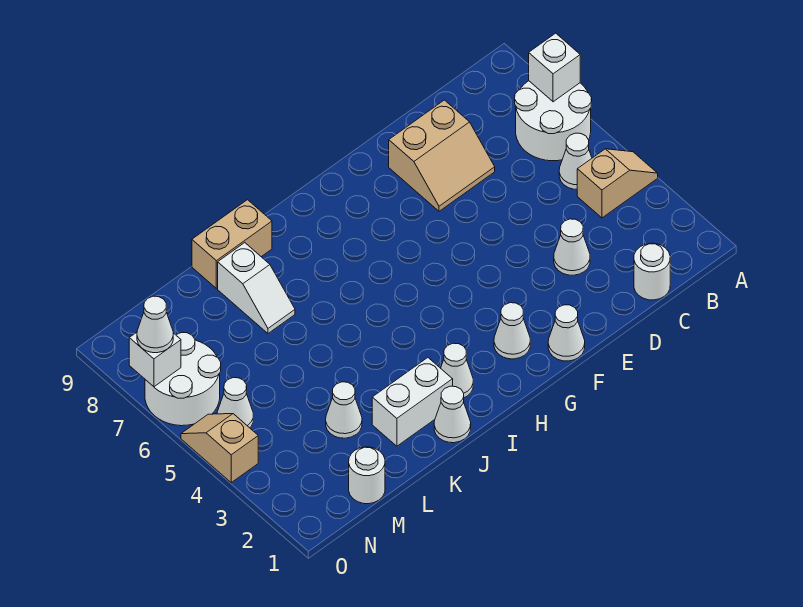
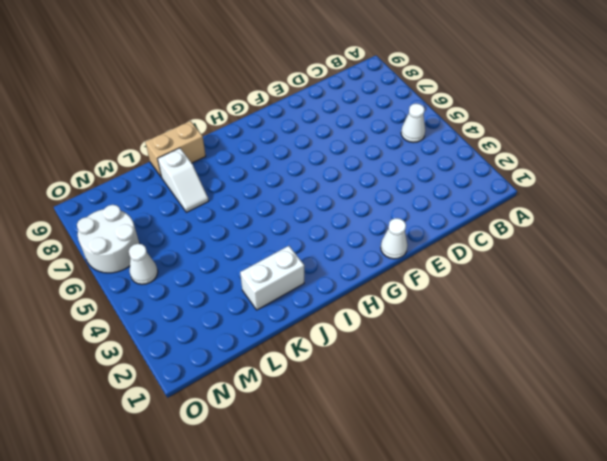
none -> tan 1x2 slope [577,149,658,218]
none -> white 2x2 round brick [515,81,592,161]
none -> white 1x1 round brick [634,243,670,300]

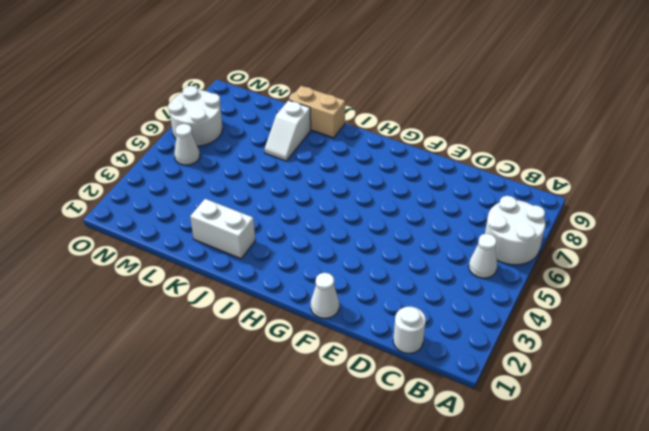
none -> tan 1x2 slope [577,149,658,218]
none -> white 1x1 cone [554,219,590,275]
none -> tan 2x2 slope [389,100,495,211]

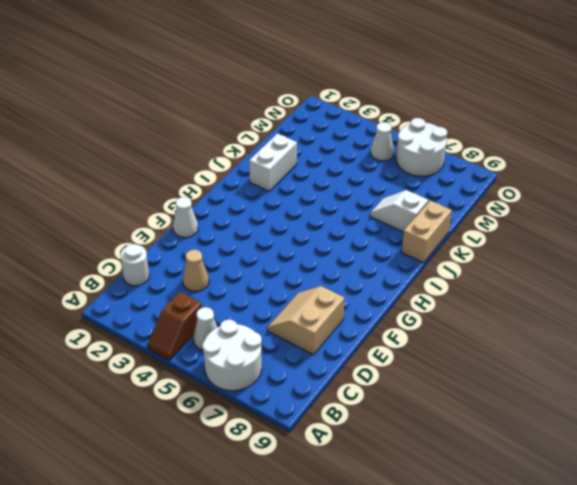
brown 1x2 slope [148,292,202,360] -> tan 1x2 slope [577,149,658,218]
tan 1x1 cone [183,250,209,292] -> white 1x1 cone [554,219,590,275]
none -> white 1x1 cone [494,303,530,359]
none -> white 1x1 cone [441,343,473,398]
none -> white 1x1 cone [434,386,471,443]

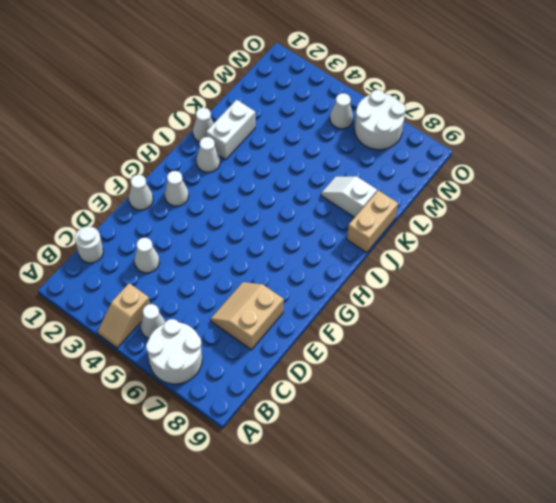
none -> white 1x1 cone [326,382,362,438]
none -> white 1x1 round brick [349,447,385,504]
none -> tan 1x2 slope [181,414,258,483]

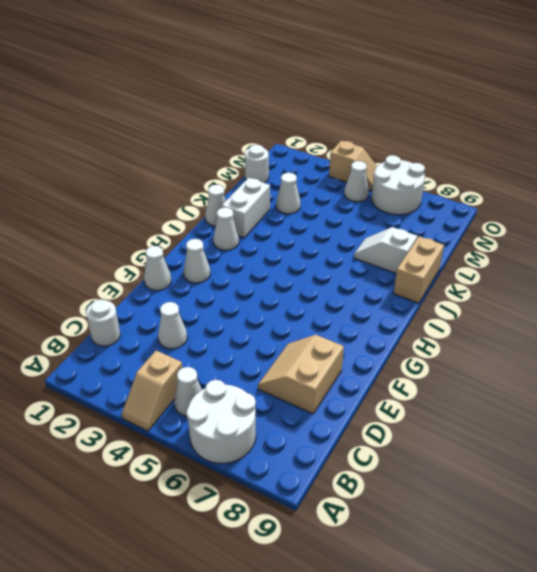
none -> white 1x1 brick [529,33,580,102]
none -> white 1x1 brick [129,332,181,387]
none -> white 1x1 cone [137,296,173,353]

